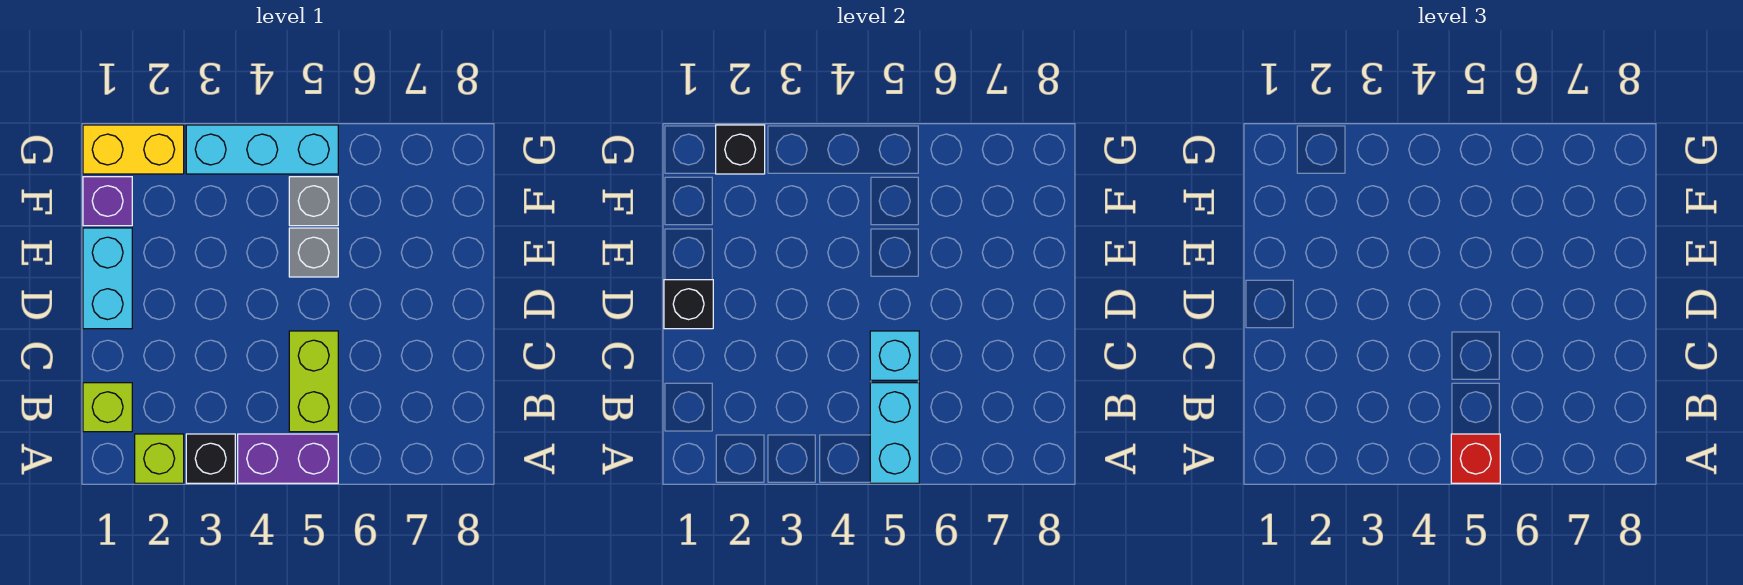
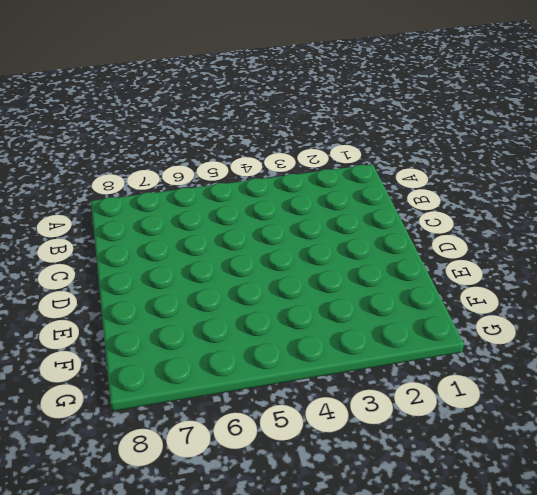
none -> lime 1x1 brick [135,434,184,483]
none -> black 1x1 brick [186,434,235,483]
none -> purple 1x2 brick [238,434,338,483]

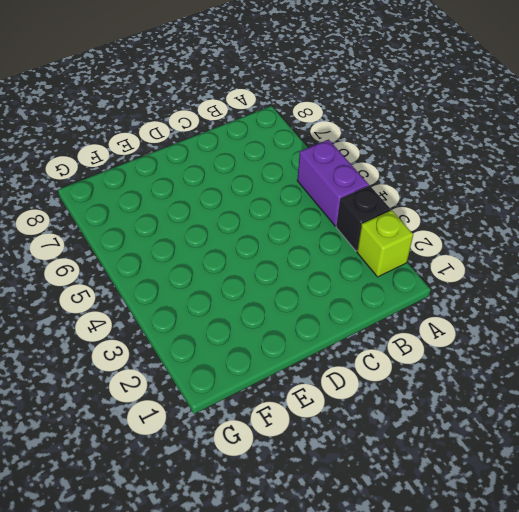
none -> lime 1x1 brick [83,383,132,432]
none -> lime 1x2 brick [289,331,338,432]
none -> cyan 1x2 brick [83,228,132,329]

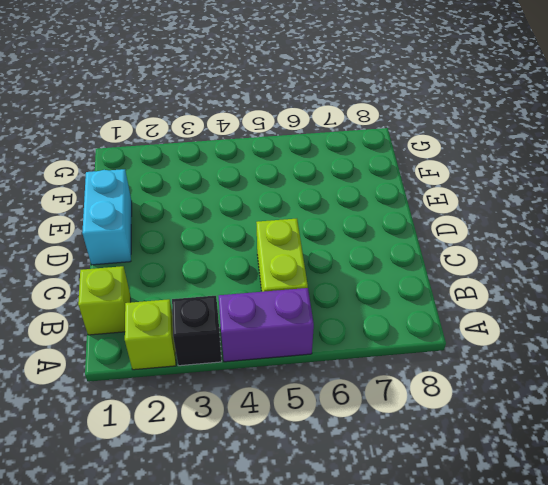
none -> grey 1x1 brick [289,228,338,277]
none -> purple 1x1 brick [83,177,132,226]
none -> grey 1x1 brick [289,177,338,226]

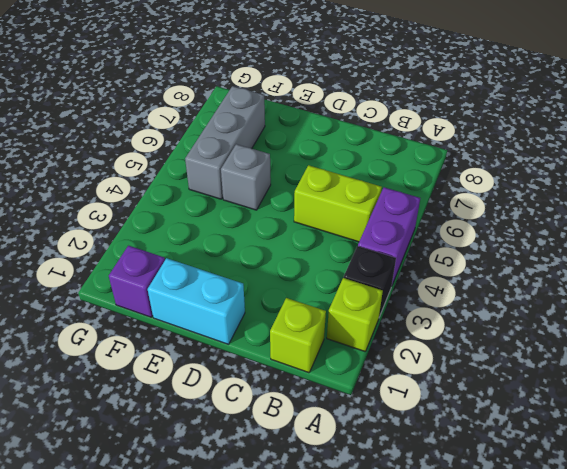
grey 1x3 brick [185,86,265,199] -> grey 1x1 brick [289,177,338,226]
none -> yellow 1x2 brick [83,125,184,174]
none -> cyan 1x3 brick [186,125,338,174]
none -> cyan 1x2 brick [870,383,919,483]

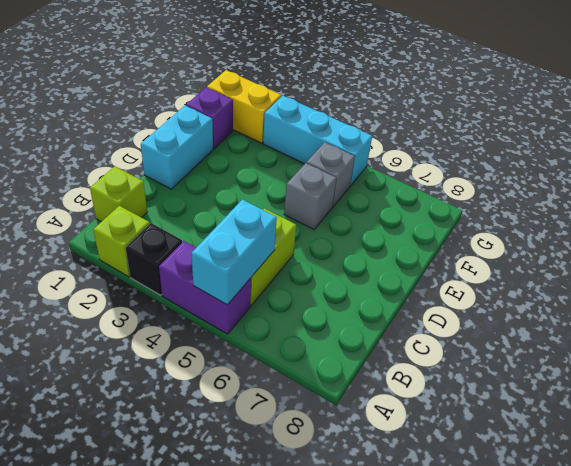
none -> cyan 1x1 brick [870,331,919,380]
none -> black 1x1 brick [664,280,713,329]
none -> black 1x1 brick [716,125,765,174]

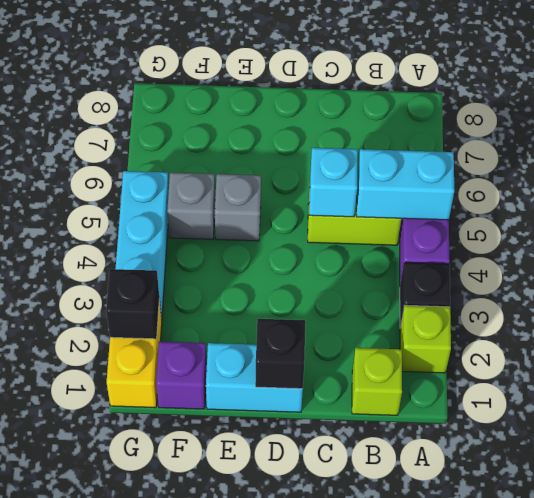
none -> red 1x1 brick [1451,434,1500,483]

